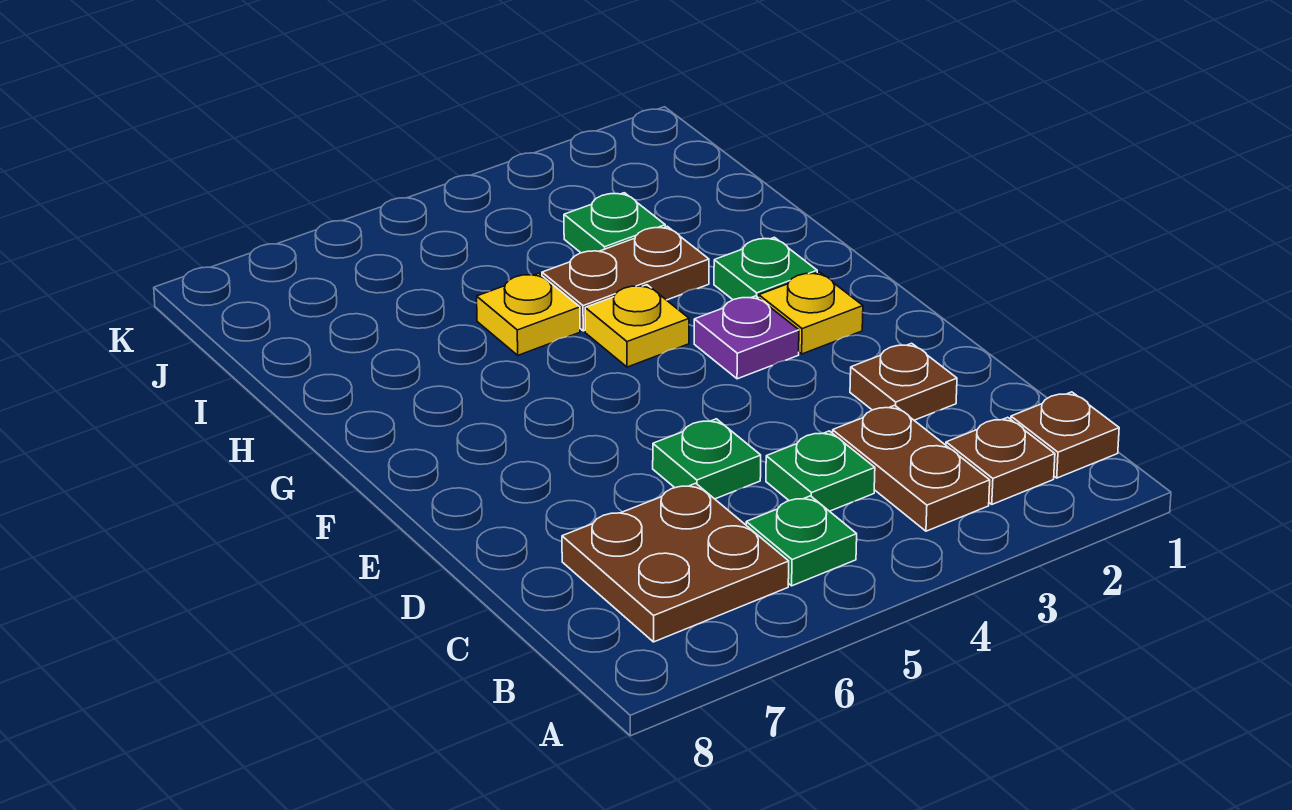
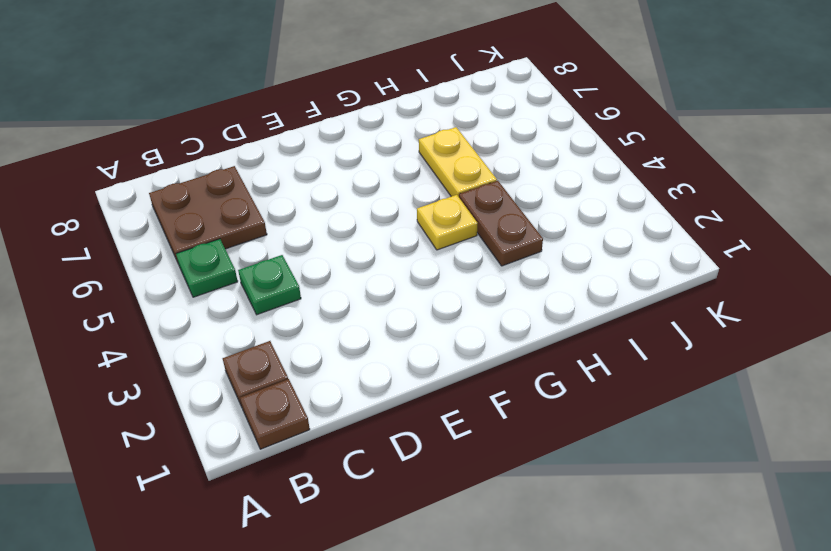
yellow 1x2 plate [419,127,497,197] -> yellow 1x1 plate [477,273,580,355]
none -> brown 1x2 plate [832,405,990,531]
none -> brown 1x1 plate [850,343,957,420]
none -> green 1x1 plate [653,419,761,499]

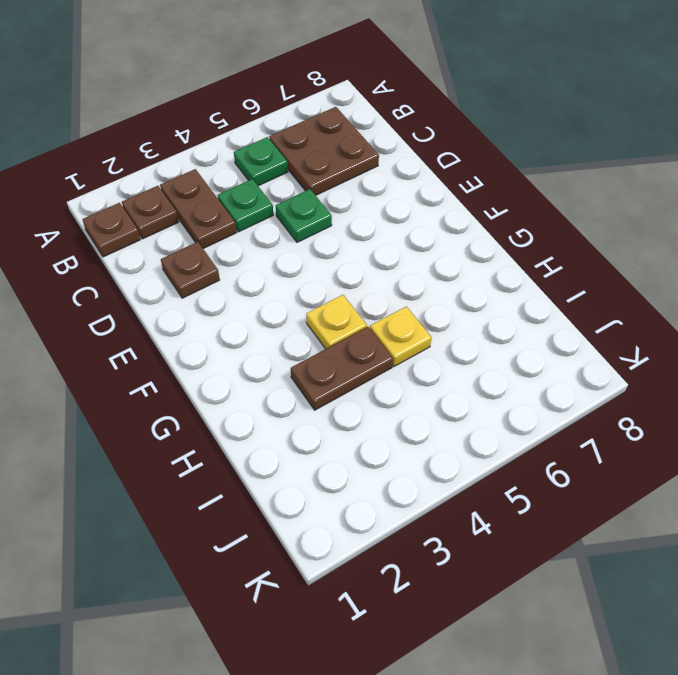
none -> yellow 1x1 plate [759,272,863,354]
none -> purple 1x1 plate [694,296,799,379]
none -> green 1x1 plate [714,237,817,300]

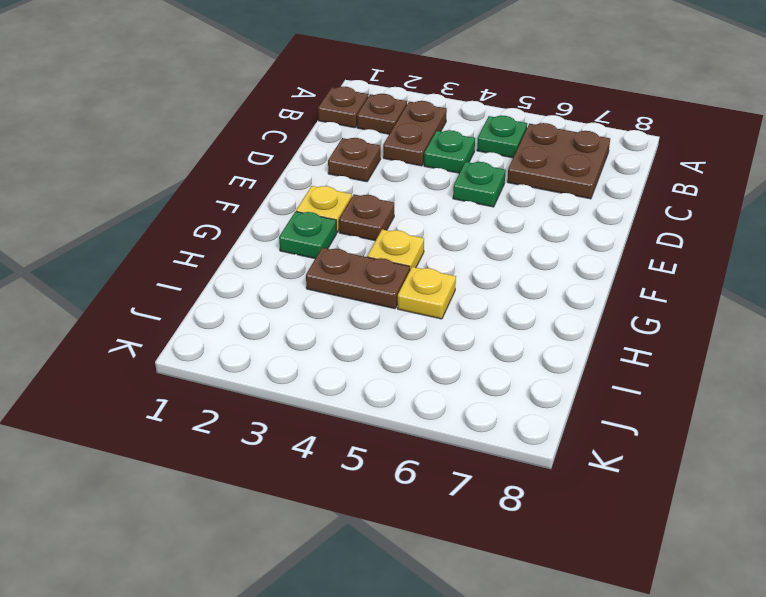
brown 1x1 plate [339,194,394,241] -> purple 1x1 plate [694,296,799,379]
none -> green 1x1 plate [564,193,665,253]

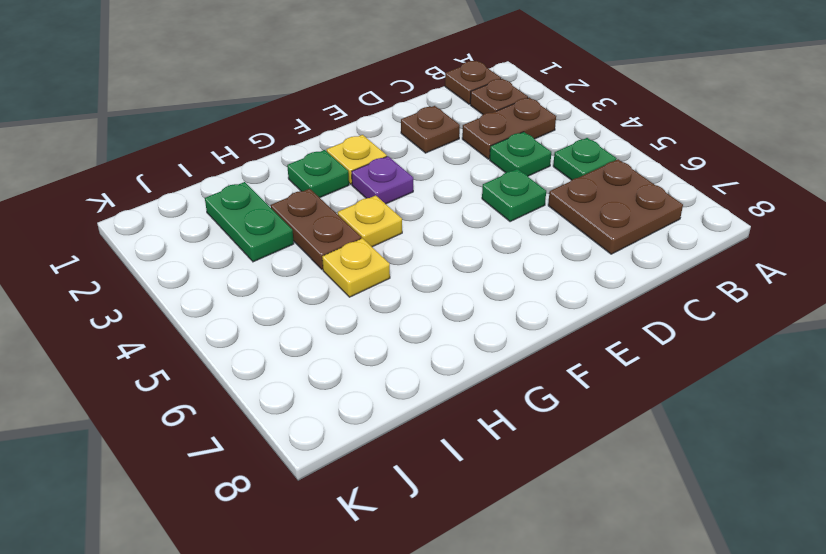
green 1x2 plate [205,182,294,262] -> green 1x1 plate [564,193,665,253]

